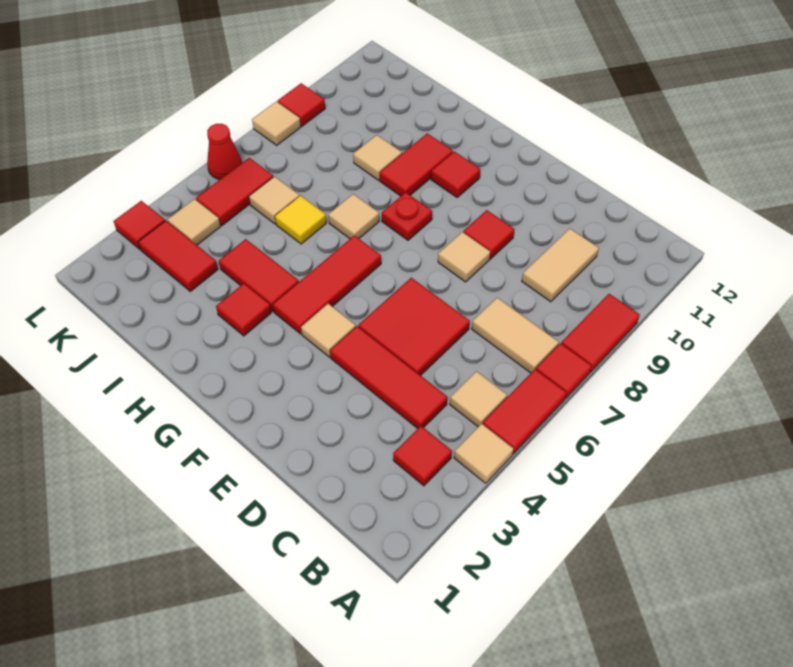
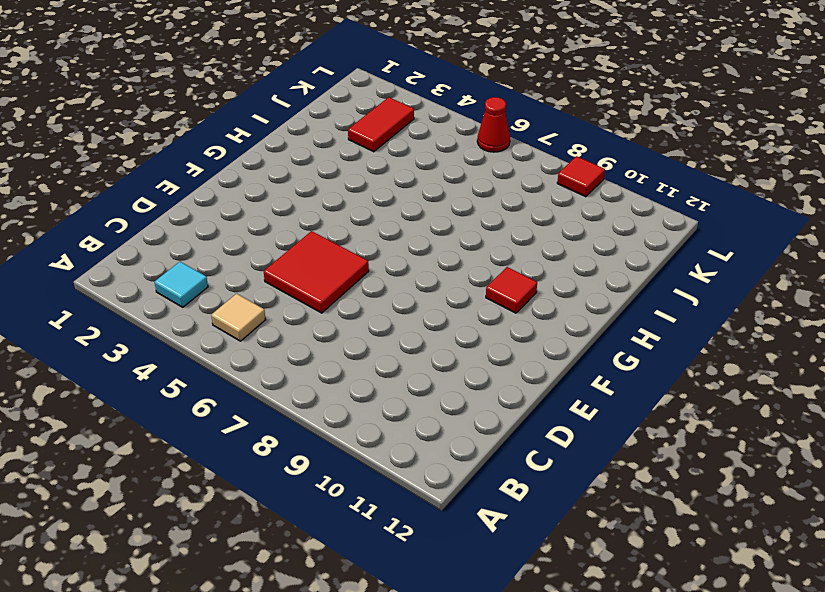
cyan 1x1 tile [154,262,208,307] -> red 1x1 tile [393,426,452,486]
none -> tan 1x1 tile [454,424,513,483]
none -> red 1x2 tile [483,369,566,454]
none -> red 1x1 tile [536,343,592,399]
none -> red 1x2 tile [561,294,640,372]

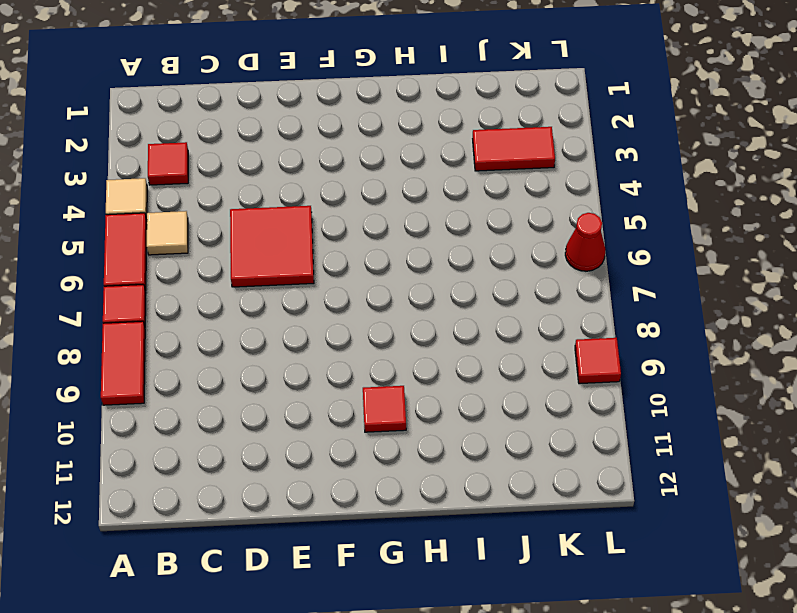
none -> tan 1x2 tile [472,298,559,373]
none -> red 1x3 tile [330,326,447,429]
none -> tan 1x2 tile [522,228,599,302]
none -> tan 1x1 tile [438,232,490,282]

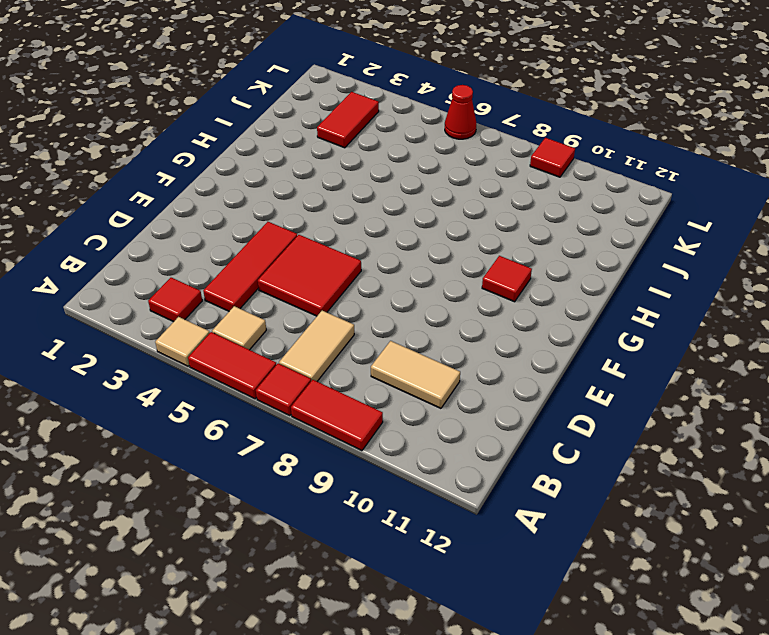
none -> tan 1x1 tile [438,232,490,282]
none -> red 1x1 tile [463,210,515,259]
none -> tan 1x1 tile [301,304,356,357]
none -> red 1x3 tile [273,235,381,334]

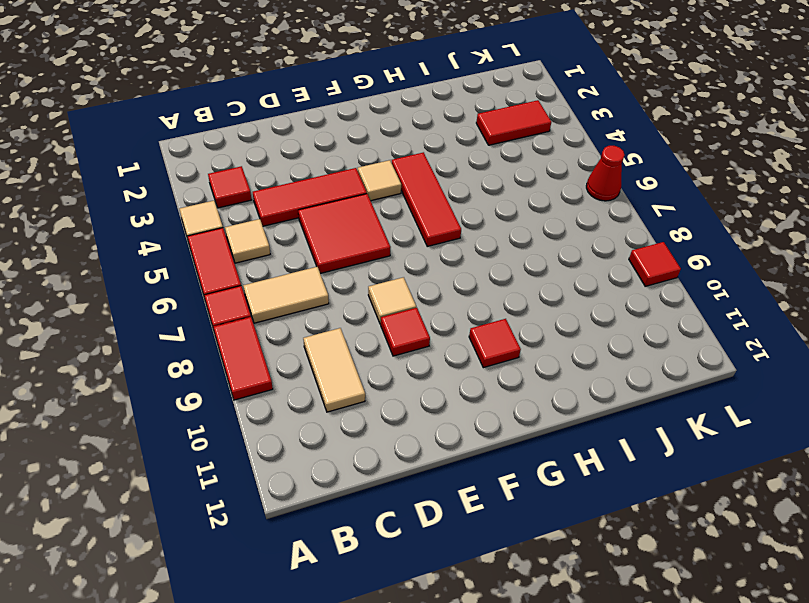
none -> red 1x1 plate [382,192,432,240]
none -> red 1x1 tile [216,283,271,336]
none -> red 1x2 tile [219,239,299,311]
none -> tan 1x1 tile [328,194,379,239]

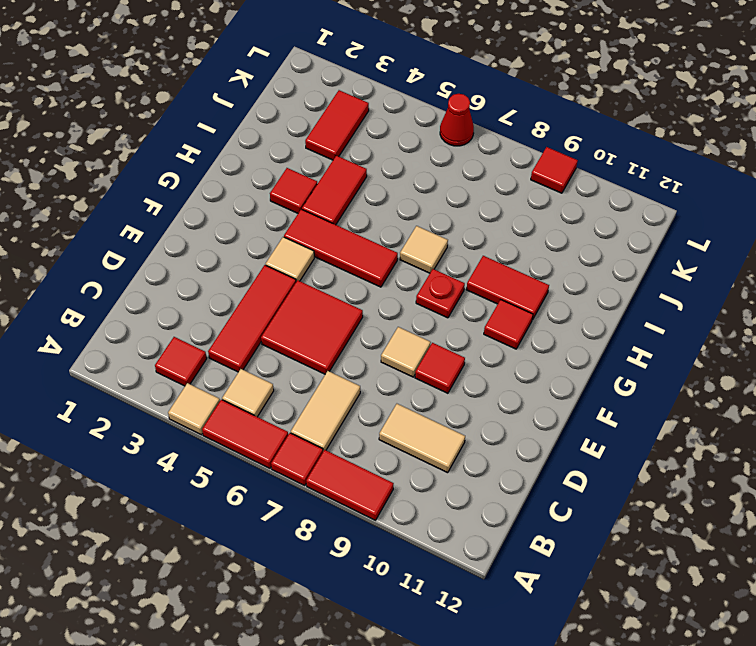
none -> yellow 1x1 tile [275,196,326,244]
none -> tan 1x1 tile [353,135,402,180]
none -> tan 1x1 tile [249,177,299,224]
none -> tan 1x1 tile [168,199,220,245]

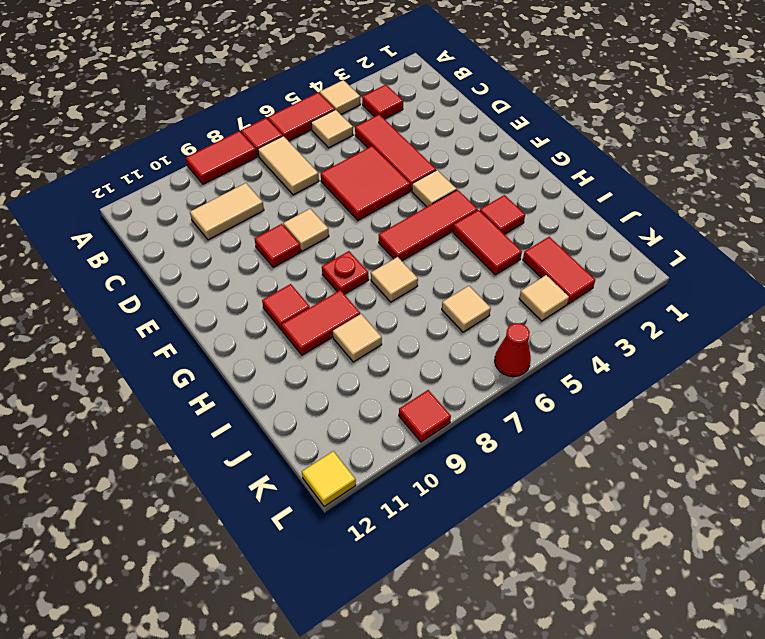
yellow 1x1 tile [302,451,356,507] -> yellow 1x1 tile moved to [275,196,326,244]
none -> red 1x2 tile [196,158,273,225]
none -> red 1x1 tile [114,201,165,249]
none -> tan 1x1 tile [252,102,301,145]

